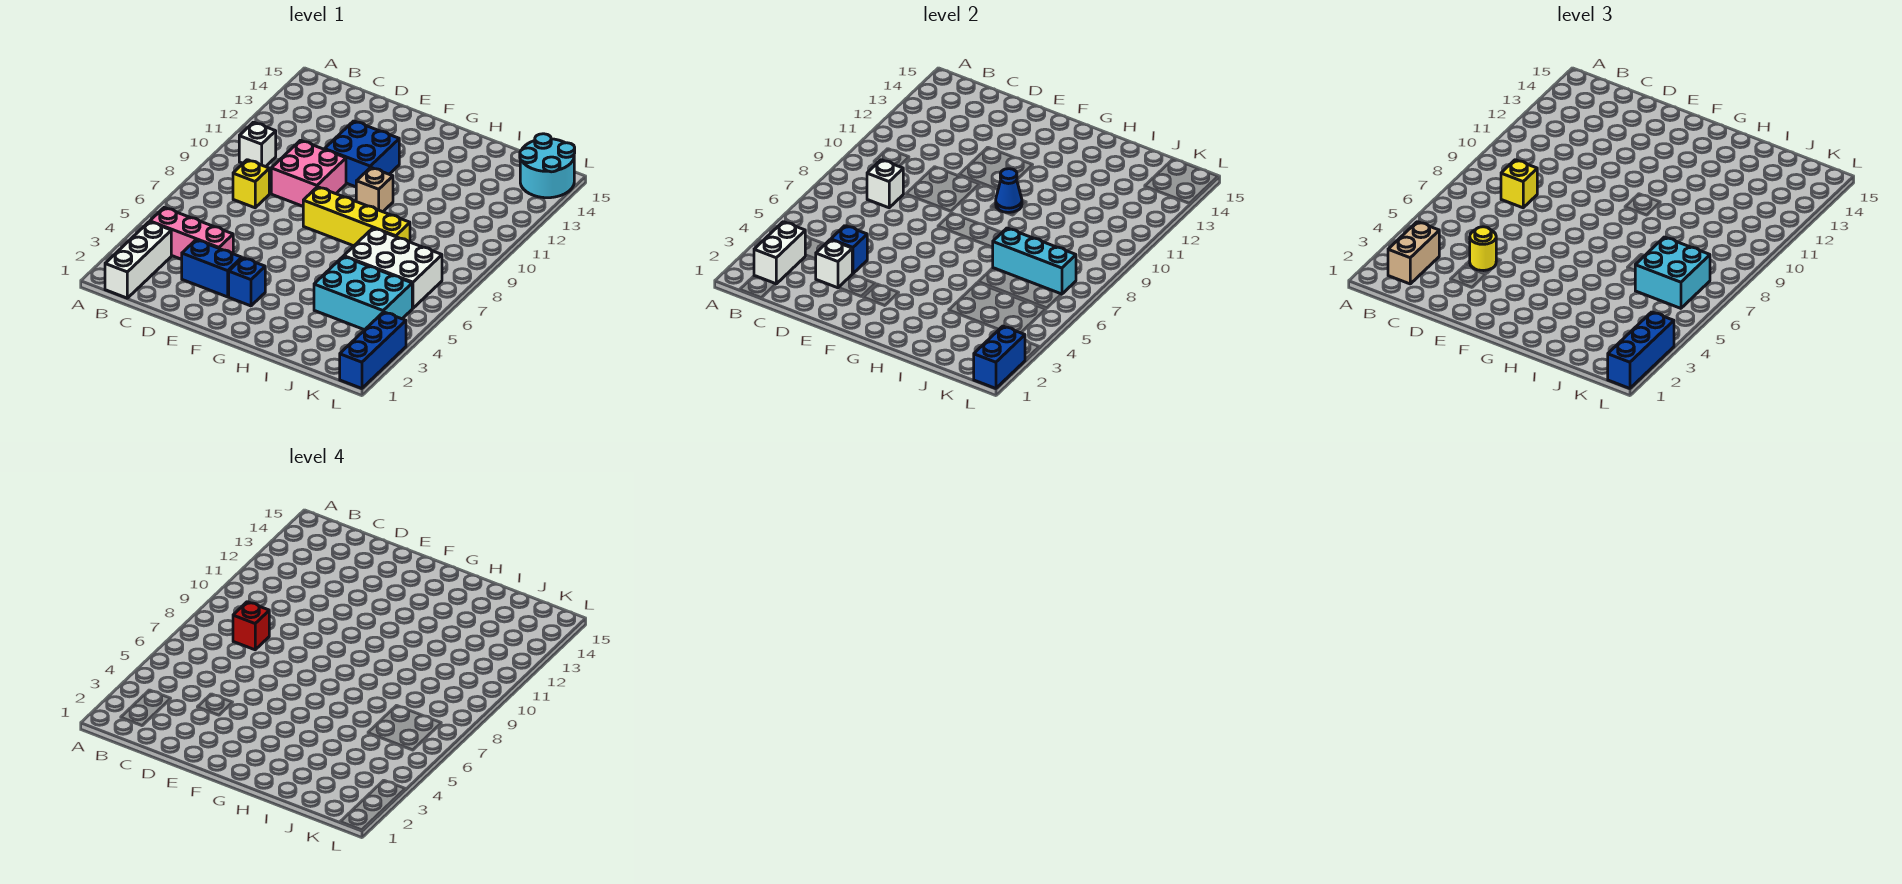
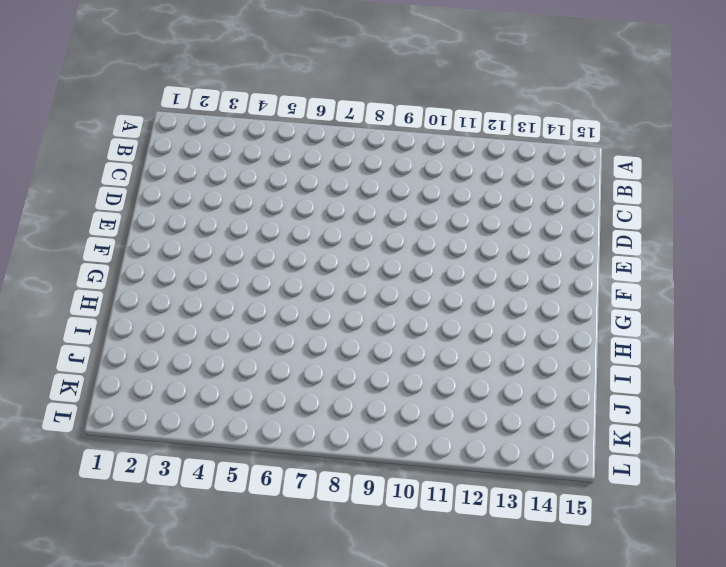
none -> white 1x3 brick [105,222,171,298]
none -> pink 1x3 brick [150,208,233,259]
none -> white 1x1 brick [239,122,276,167]

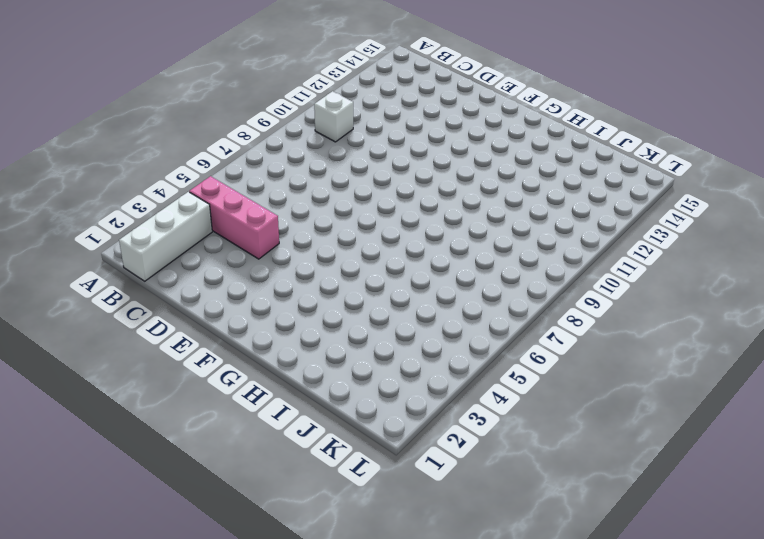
none -> yellow 1x1 brick [233,160,269,208]
none -> blue 1x2 brick [181,240,242,297]
none -> pink 2x2 brick [271,140,346,206]

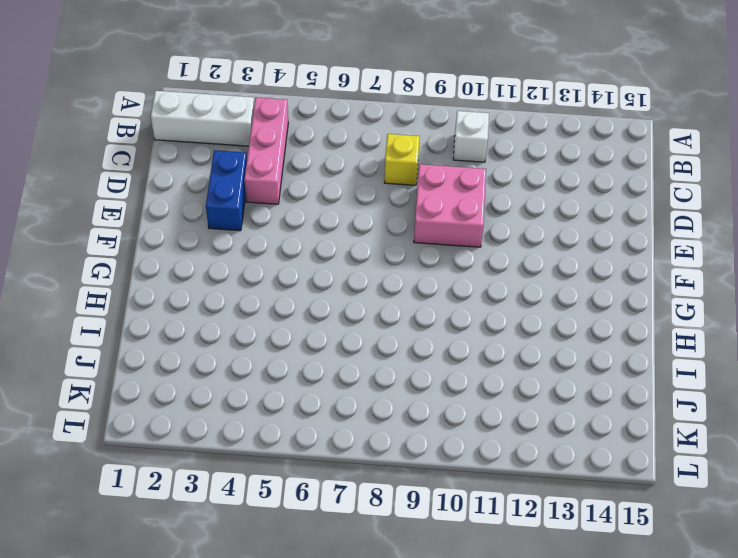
none -> blue 2x2 brick [325,121,399,187]
none -> blue 1x1 brick [229,258,265,306]
none -> yellow 1x4 brick [303,187,410,246]

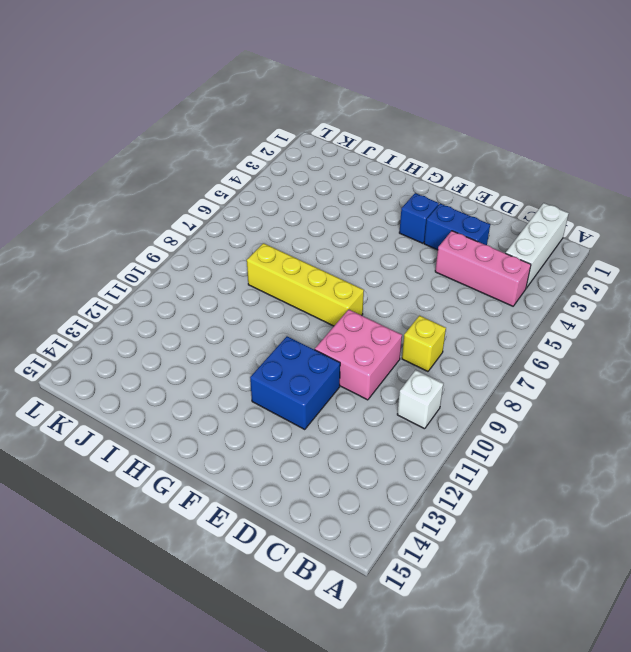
none -> tan 1x1 brick [356,167,393,212]
none -> cyan 2x3 brick [314,256,412,330]
none -> white 2x3 brick [344,228,442,308]

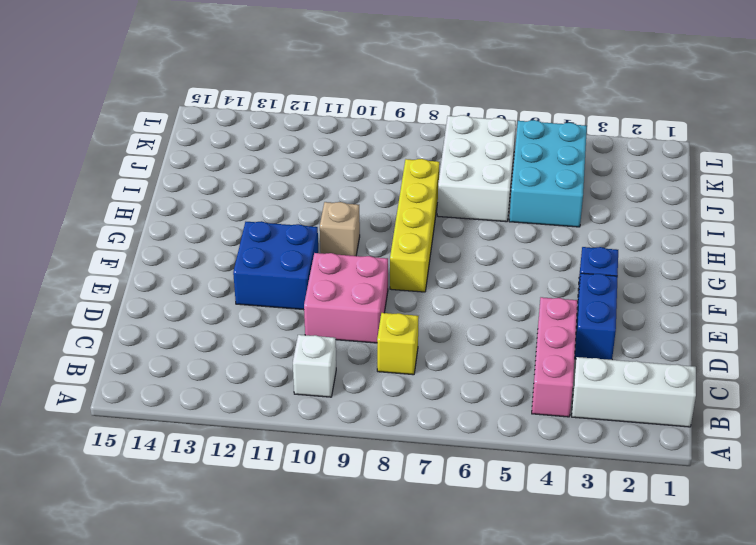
none -> cyan 2x2 round brick [520,134,575,198]
none -> blue 1x3 brick [340,312,406,388]
none -> white 1x2 brick [754,222,805,284]

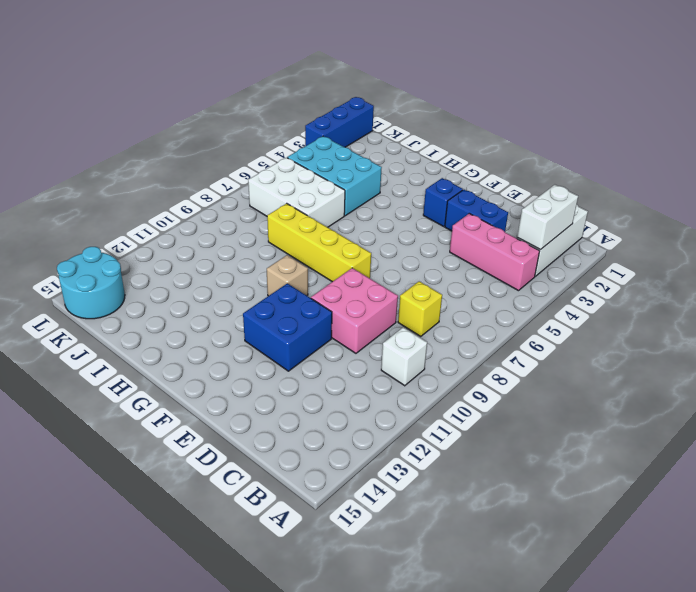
none -> white 1x1 brick [867,160,903,208]
none -> white 1x1 brick [816,240,852,288]
none -> blue 1x1 brick [831,226,867,274]

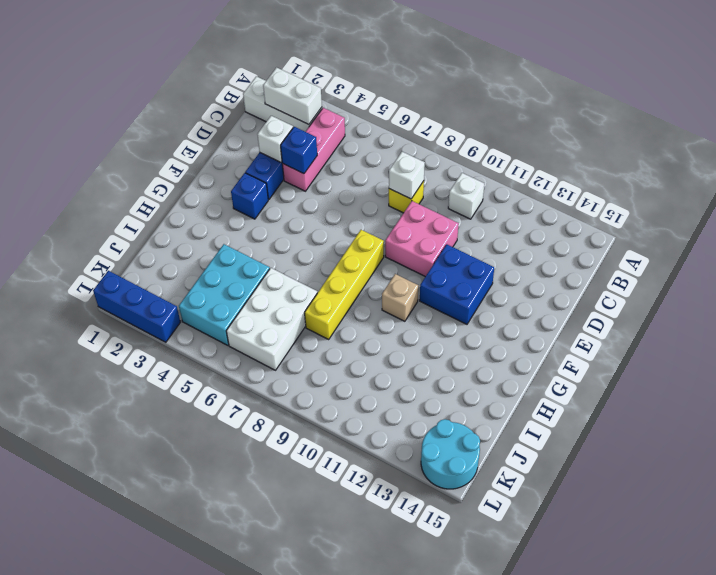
none -> blue 1x1 cone [996,169,1022,212]
none -> cyan 1x3 brick [993,228,1076,294]
none -> blue 1x2 brick [974,326,1025,388]

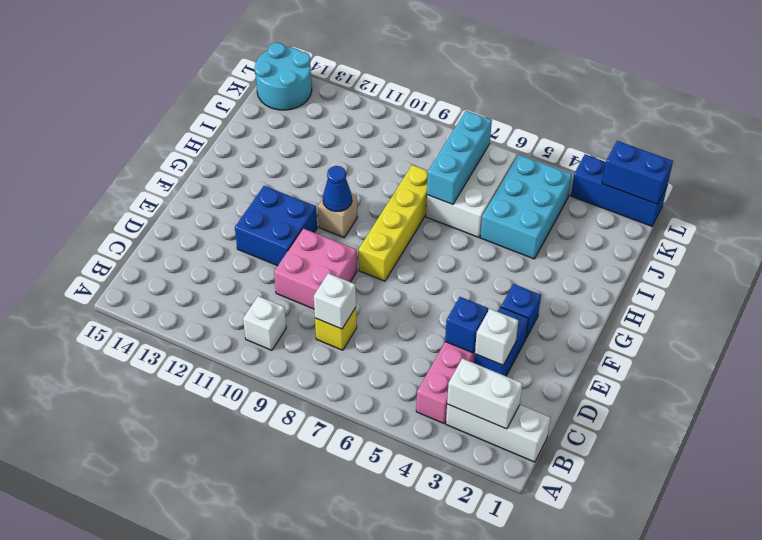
none -> tan 1x2 brick [1388,222,1439,284]
none -> yellow 1x1 brick [1501,160,1537,208]
none -> yellow 1x1 round brick [1470,227,1496,271]

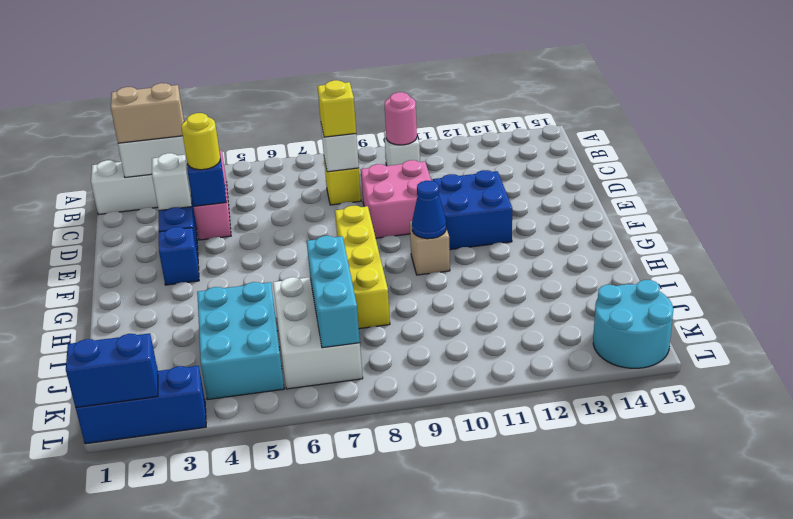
pink 1x1 round brick [385,92,417,145] -> none
none -> cyan 2x2 brick [1635,237,1710,308]
none -> blue 1x3 brick [1608,312,1674,388]
none -> red 1x1 brick [233,602,269,650]

